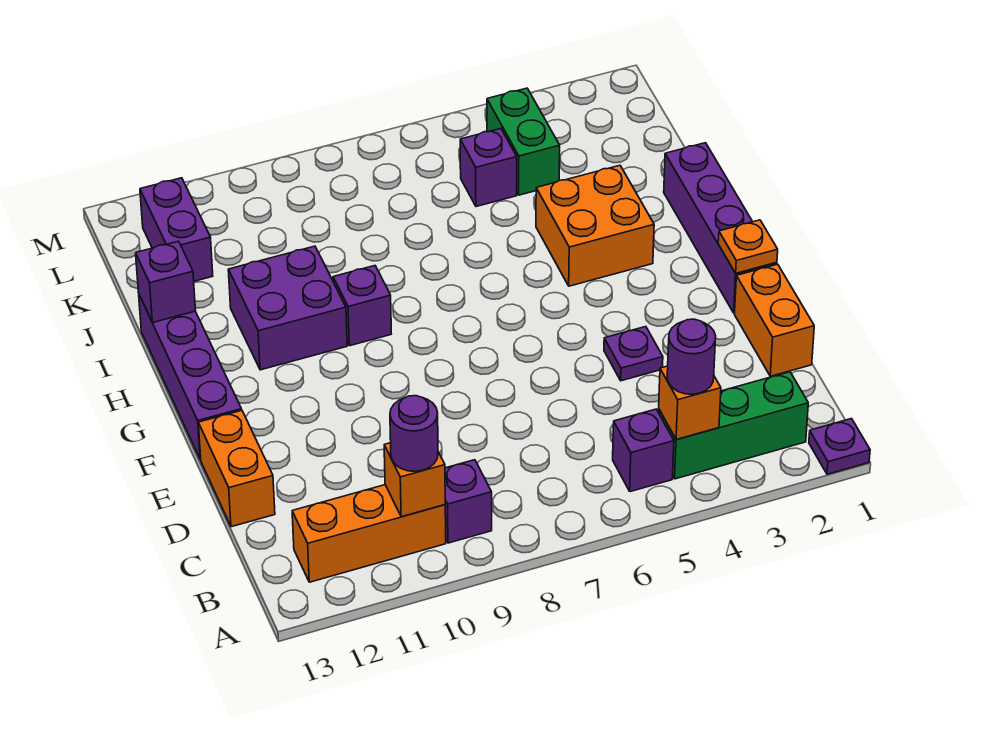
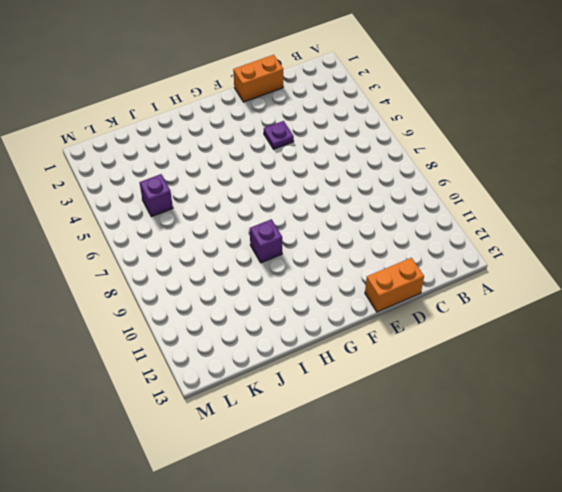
none -> purple 1x1 plate [809,419,870,474]
none -> green 1x3 brick [658,372,808,479]
none -> purple 1x1 brick [613,409,674,492]

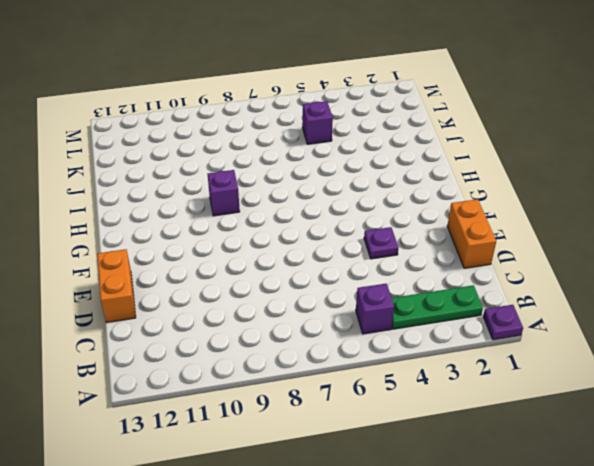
green 1x3 plate [392,285,483,329] -> green 1x3 brick [658,372,808,479]
none -> purple 1x1 brick [445,460,492,543]
none -> orange 1x3 brick [292,485,446,582]
none -> purple 1x4 brick [664,143,777,313]

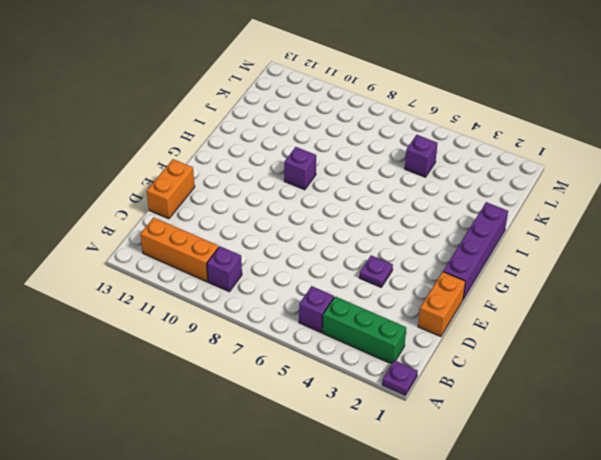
none -> purple 1x4 brick [139,295,242,460]
none -> orange 2x2 brick [536,165,654,286]
none -> purple 2x2 brick [228,246,347,370]

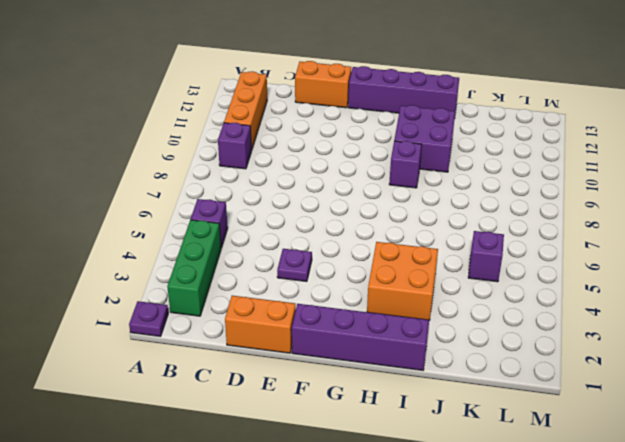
none -> green 1x2 brick [487,88,560,195]
none -> purple 1x2 brick [140,178,213,281]
none -> orange 1x1 brick [659,366,721,439]

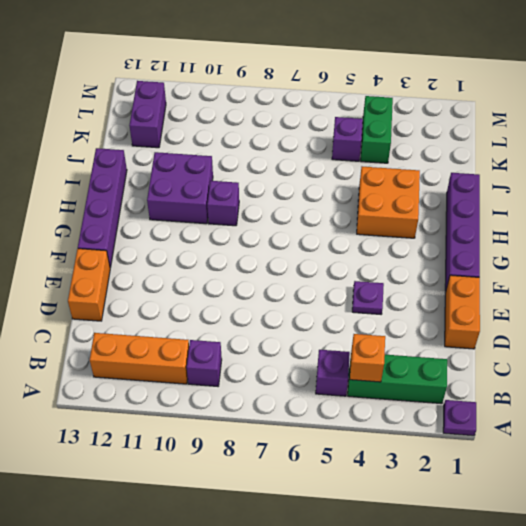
none -> orange 1x1 brick [384,443,445,517]
none -> orange 1x1 plate [718,220,778,273]
none -> purple 1x1 brick [136,241,196,323]

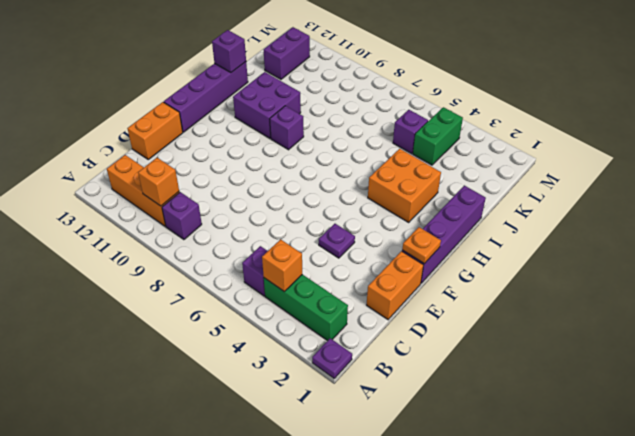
none -> purple 1x1 round brick [667,319,716,394]
none -> purple 1x1 round brick [390,396,438,472]

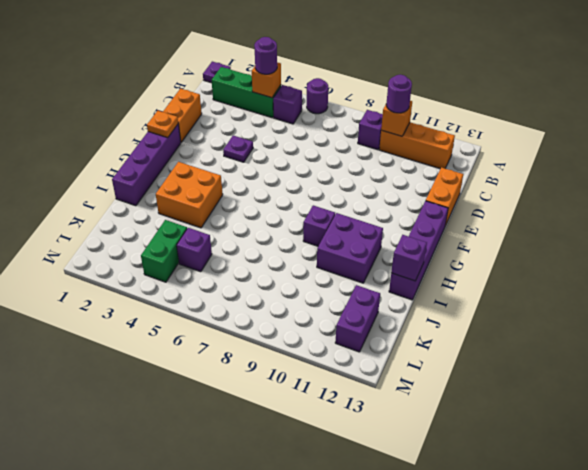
purple 1x1 round brick [307,78,328,114] -> none

